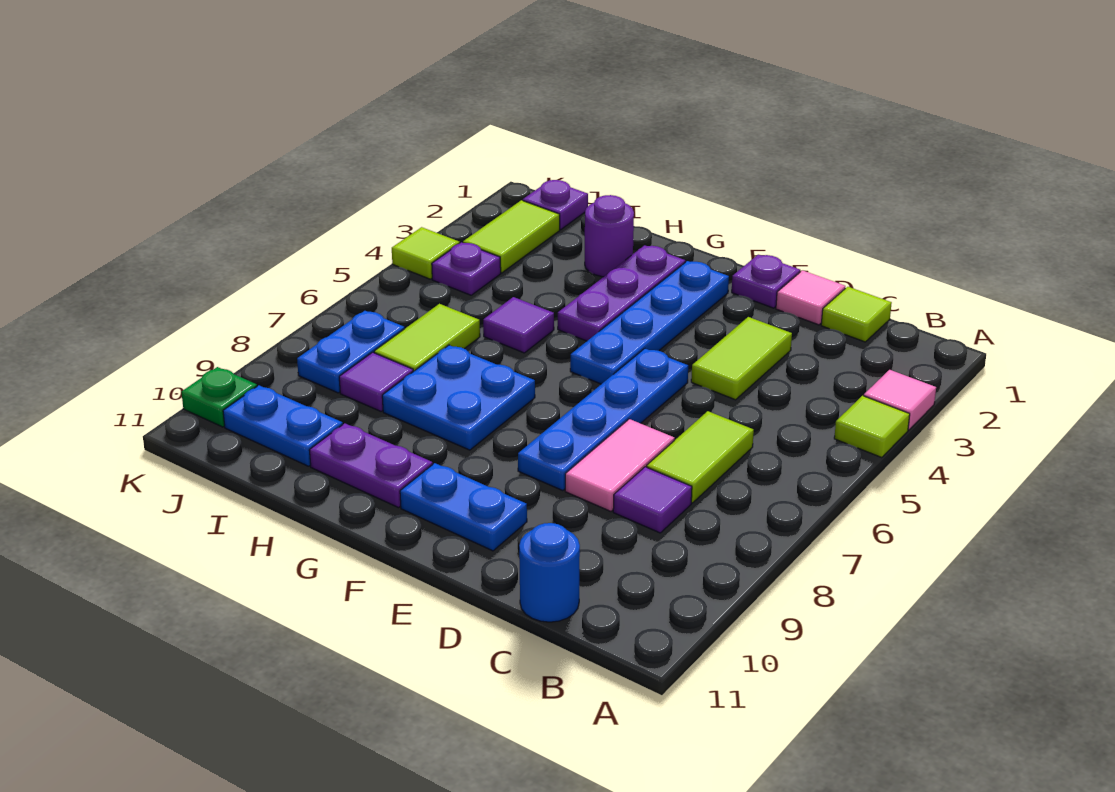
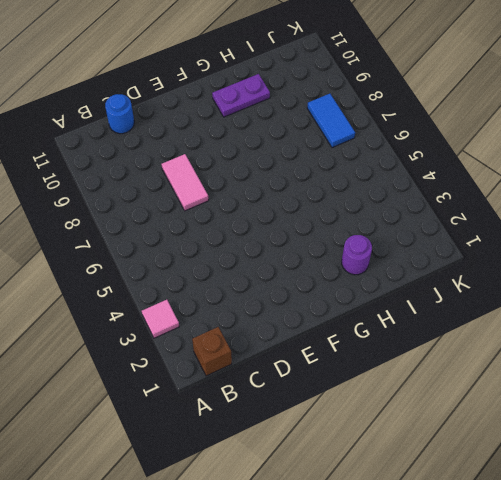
brown 1x1 brick [192,327,232,376] -> none
blue 1x2 tile [307,94,355,148] -> blue 1x2 plate [297,311,405,393]
none -> lime 1x1 tile [834,396,910,458]
none -> lime 1x1 tile [821,287,892,342]
none -> lime 1x2 tile [647,411,754,503]

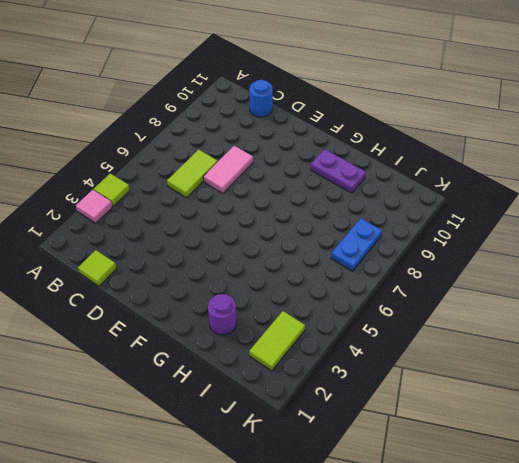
none -> purple 1x1 tile [613,467,692,533]
none -> pink 1x1 tile [776,270,845,325]
none -> lime 1x2 tile [691,317,792,400]

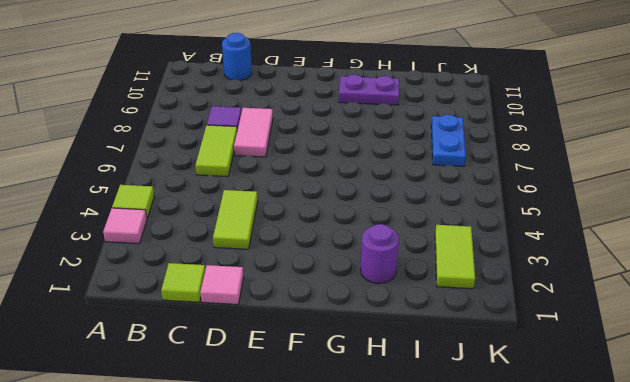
none -> purple 1x1 plate [732,255,800,308]
none -> blue 1x4 plate [518,349,688,491]
none -> blue 1x2 plate [400,463,527,551]

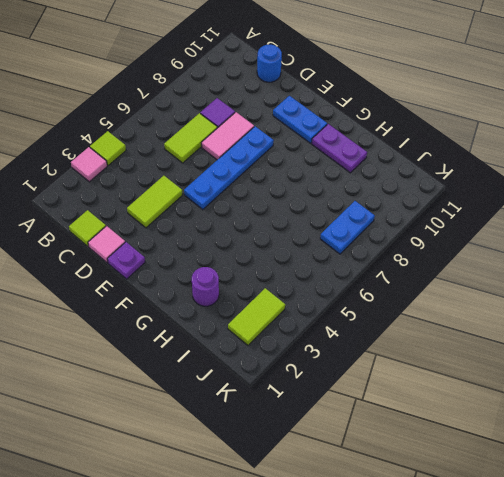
none -> blue 1x4 plate [570,261,729,384]
none -> purple 1x3 plate [558,245,685,341]
none -> blue 2x2 plate [382,345,535,450]

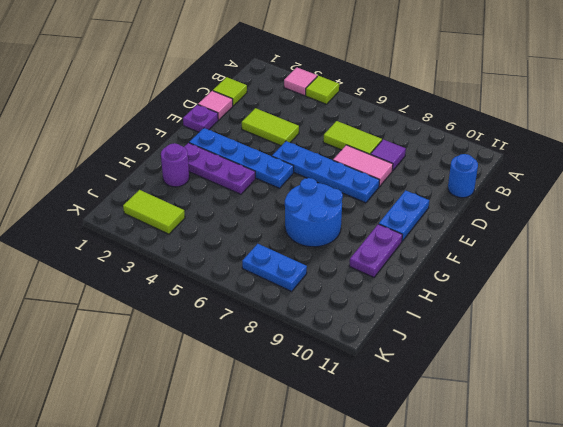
blue 2x2 round brick [285,178,343,247] -> blue 2x2 plate [382,345,535,450]
none -> purple 1x1 tile [483,297,554,353]
none -> lime 1x2 tile [374,304,480,372]
none -> purple 1x1 tile [339,352,413,411]

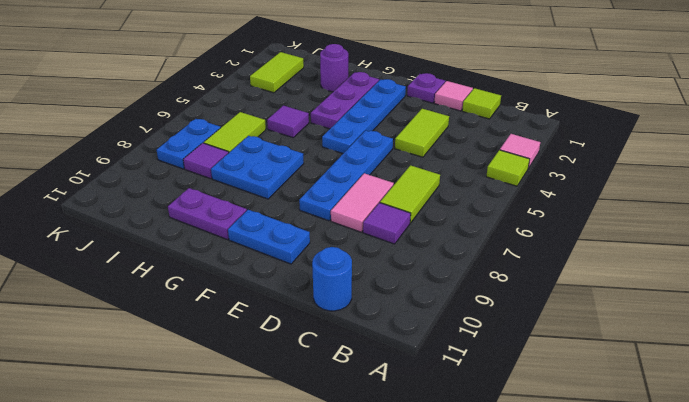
none -> blue 1x2 plate [223,385,343,466]
none -> purple 1x1 plate [523,180,588,230]
none -> purple 1x1 plate [432,242,501,295]

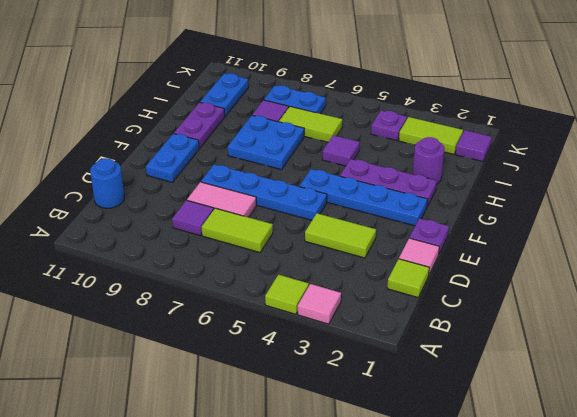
purple 1x1 tile [456,130,492,161] -> purple 1x1 plate [523,180,588,230]
none -> lime 1x1 tile [392,227,460,279]
none -> green 1x1 plate [181,367,257,427]

